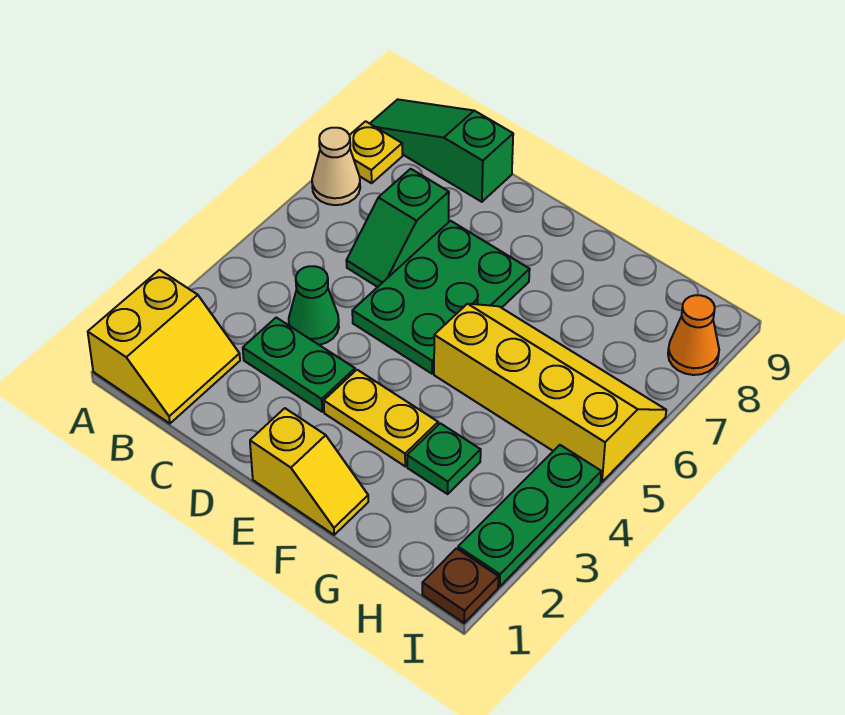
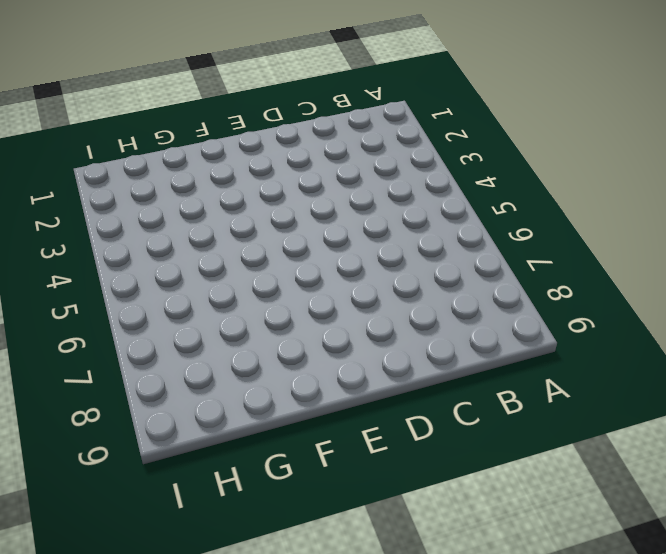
none -> yellow 2x2 slope [88,270,240,424]
none -> tan 1x1 cone [312,128,360,205]
none -> yellow 1x1 plate [349,121,402,183]

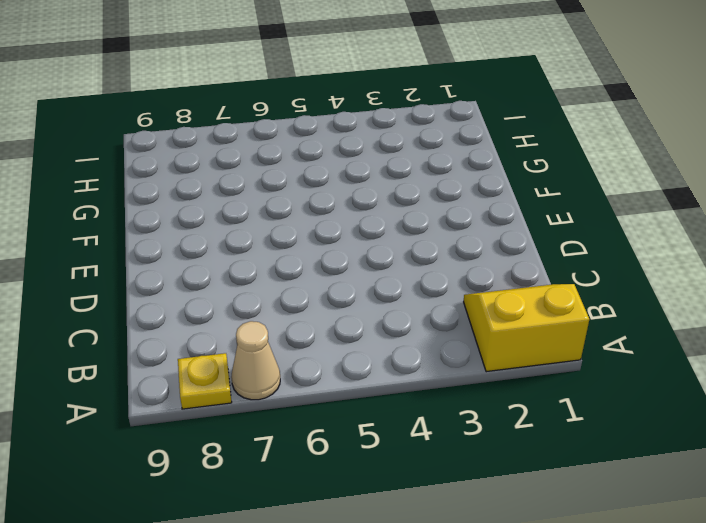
none -> green 1x3 slope [370,99,513,202]
none -> green 1x2 plate [243,318,355,412]
none -> green 1x1 cone [289,266,339,345]

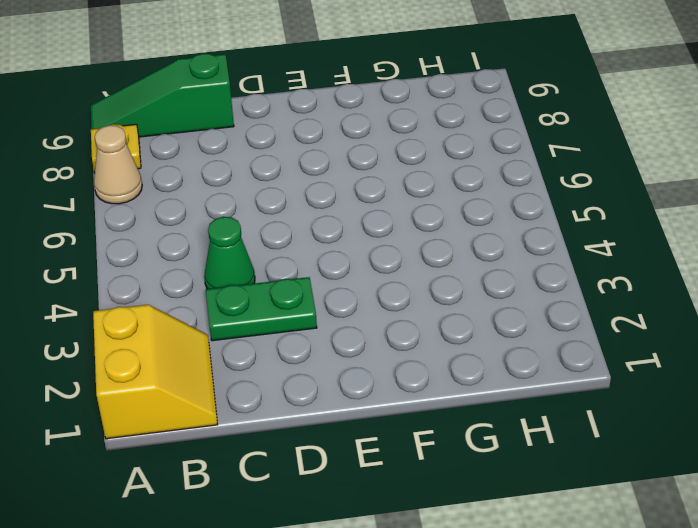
none -> green 1x2 slope [346,169,449,287]
none -> green 2x3 plate [352,221,530,374]
none -> yellow 1x2 slope [250,408,368,535]

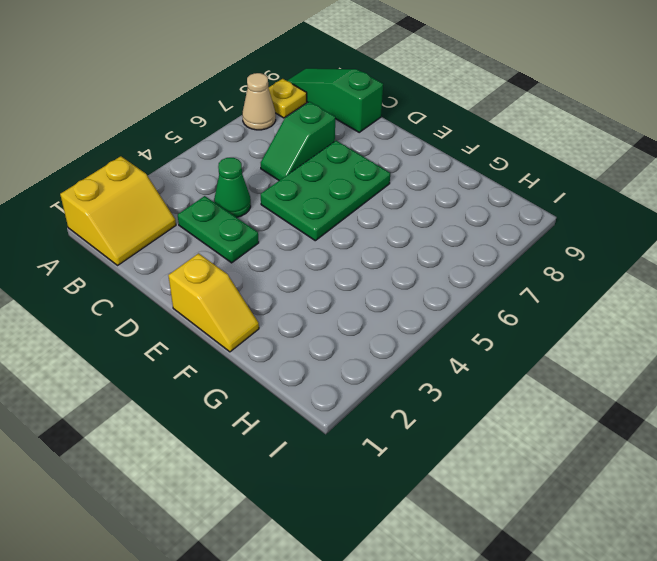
none -> yellow 1x2 plate [324,370,438,466]
none -> yellow 2x4 slope [434,304,666,482]
none -> green 1x1 plate [407,423,481,494]

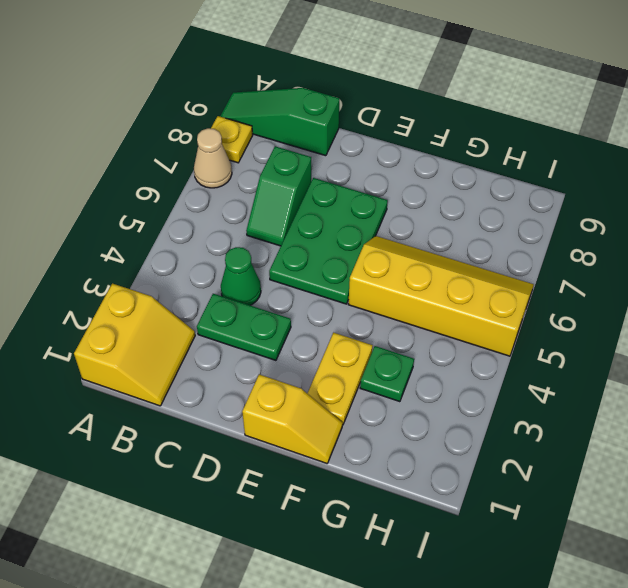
yellow 1x2 plate [307,333,373,425] -> yellow 1x2 plate turned to [324,370,438,466]
none -> brown 1x1 plate [422,548,498,623]
none -> green 1x3 plate [458,445,601,587]
none -> orange 1x1 cone [668,295,719,375]

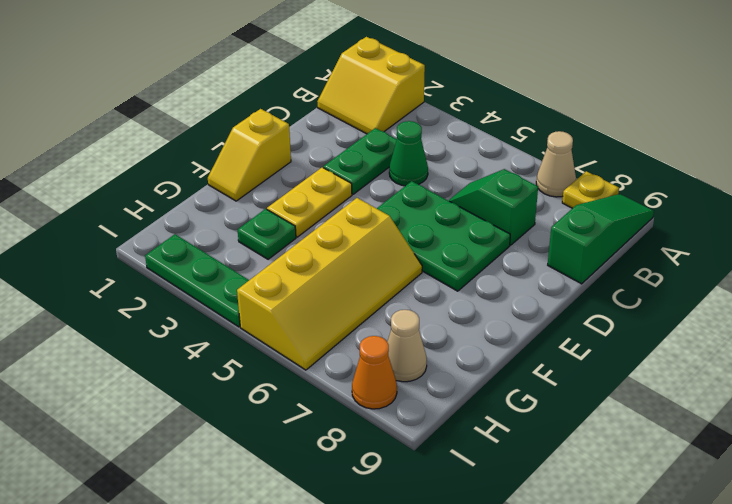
tan 1x1 cone [387,310,427,382] -> none
none -> brown 1x1 plate [422,548,498,623]

